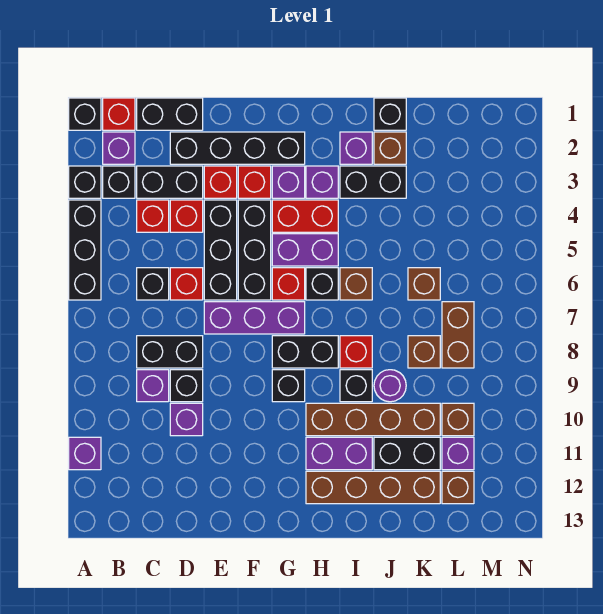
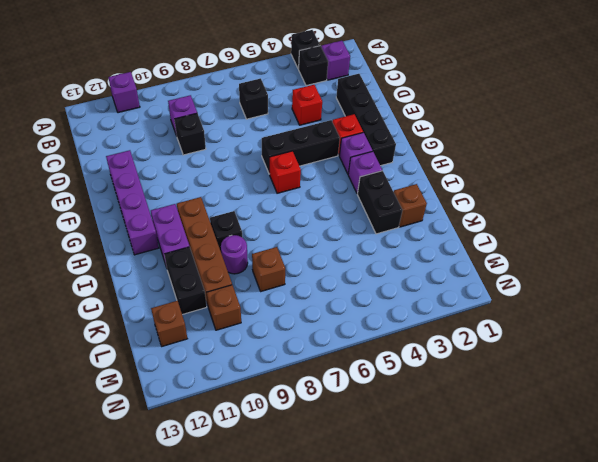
purple 1x4 brick [106,150,159,255] -> brown 1x4 brick [306,471,440,504]
none -> black 1x1 brick [69,98,101,130]
none -> black 1x3 brick [69,200,101,300]
none -> red 1x1 brick [103,98,135,130]
none -> black 1x2 brick [137,98,203,130]

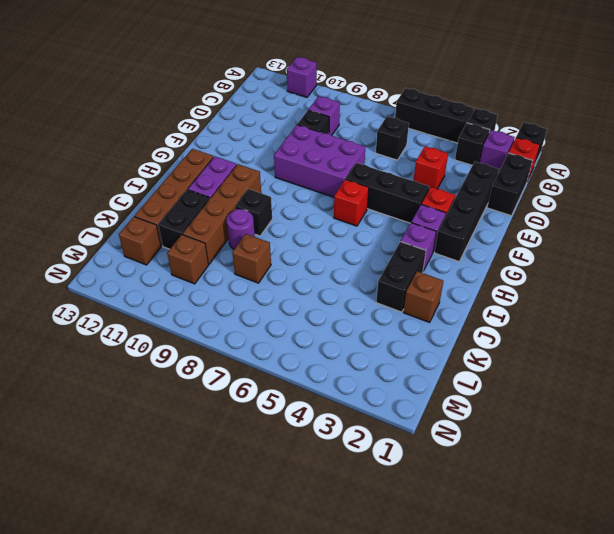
purple 2x3 brick [274,125,365,197] -> purple 1x3 brick [204,302,305,334]
none -> black 1x2 brick [137,166,203,198]
none -> red 1x1 brick [137,200,169,232]
none -> black 1x2 brick [137,336,203,368]
none -> red 1x1 brick [170,268,203,300]

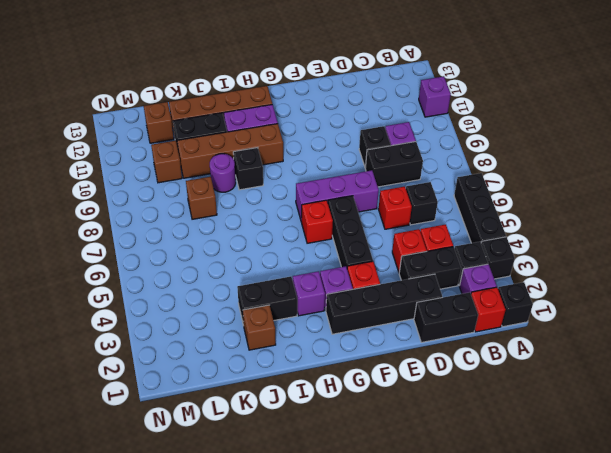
none -> purple 1x1 brick [170,403,203,436]
none -> red 1x1 brick [204,166,237,198]
none -> black 1x3 brick [204,200,237,300]
none -> red 1x2 brick [272,200,338,232]

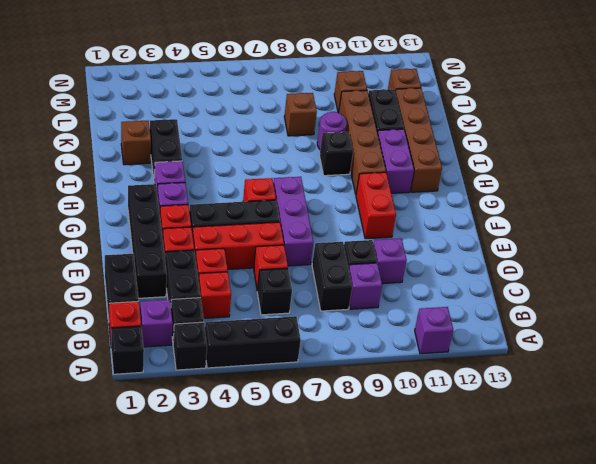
red 1x3 brick [192,222,284,269] -> black 1x3 brick [204,200,237,300]
red 1x2 brick [356,172,396,239] -> red 1x2 brick moved to [272,200,338,232]
none -> purple 1x2 brick [272,234,338,266]
none -> black 1x2 brick [272,336,338,368]
none -> black 1x1 brick [272,370,305,402]
none -> black 1x1 brick [306,268,338,300]

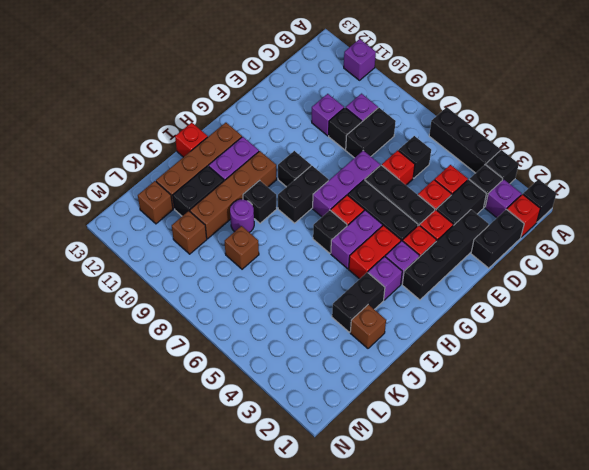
red 1x1 brick [175,123,208,157] -> red 1x1 brick moved to [340,336,372,368]
none -> purple 1x1 brick [340,132,372,164]
none -> brown 1x1 brick [340,268,372,300]
none -> black 1x1 brick [374,98,406,130]
none -> brown 1x1 brick [408,268,440,300]

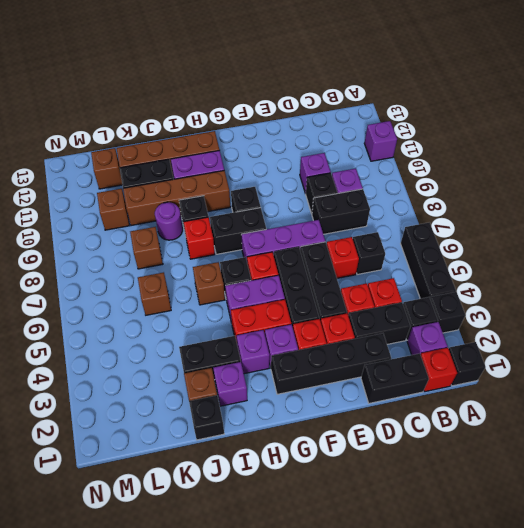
none -> brown 1x2 brick [442,302,474,368]
none -> purple 1x1 brick [442,437,474,470]

